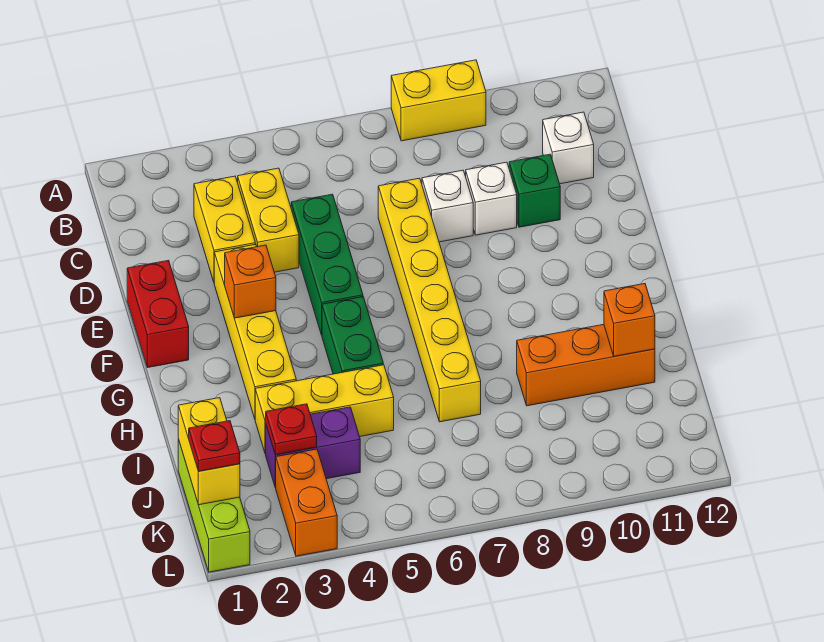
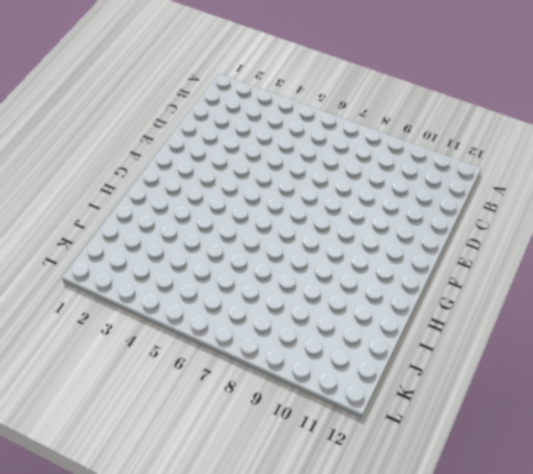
none -> yellow 1x2 brick [391,60,486,141]
none -> yellow 1x2 brick [194,176,255,282]
none -> yellow 1x2 brick [238,168,299,272]

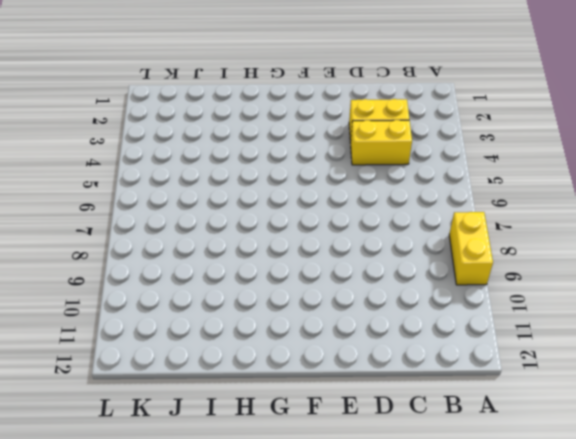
none -> white 1x1 brick [543,112,594,184]
none -> green 1x3 brick [291,194,363,335]
none -> yellow 1x6 brick [378,178,481,422]

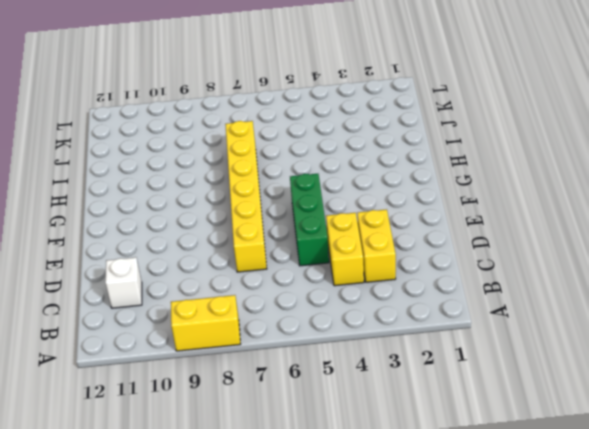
none -> white 1x1 brick [422,170,473,242]
none -> white 1x1 brick [466,162,517,235]
none -> green 1x1 brick [509,154,560,227]

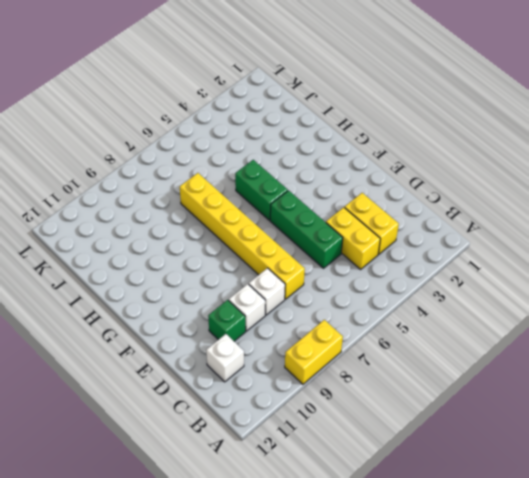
none -> red 1x2 brick [127,260,189,367]
none -> yellow 1x4 brick [214,244,296,419]
none -> yellow 1x3 brick [255,365,394,454]

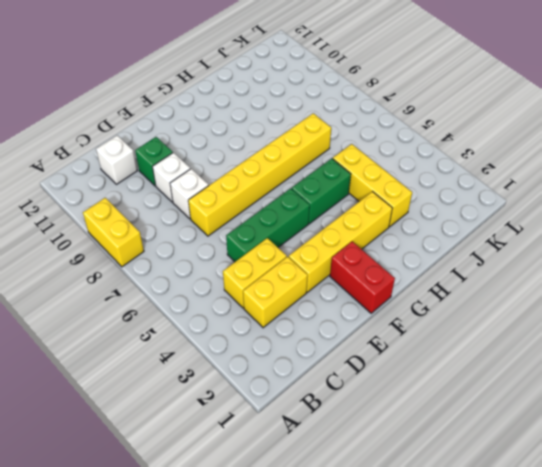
red 1x2 brick [330,242,395,313] -> red 1x2 brick turned to [127,260,189,367]
none -> orange 1x3 brick [517,324,655,406]
none -> lime 1x3 brick [178,439,250,572]
none -> purple 1x2 brick [266,407,360,488]

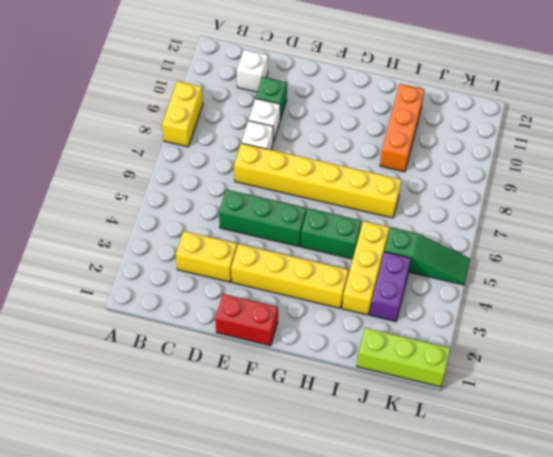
green 1x3 slope [385,228,470,285] -> none
none -> yellow 1x2 brick [238,168,299,272]
none -> orange 1x2 brick [276,449,337,556]
none -> orange 1x1 brick [225,245,276,318]

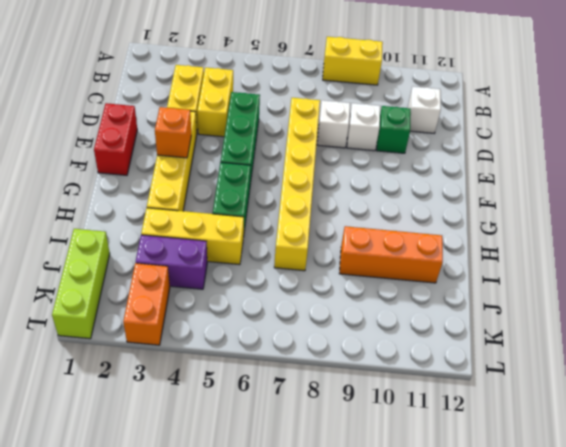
none -> orange 1x1 brick [604,284,655,356]
none -> yellow 1x2 brick [178,398,240,505]
none -> red 1x1 plate [266,404,317,455]

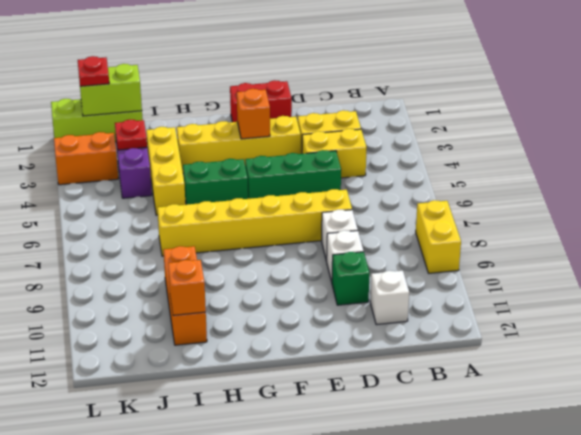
lime 1x2 brick [80,64,142,116] -> yellow 1x2 brick [178,398,240,505]

